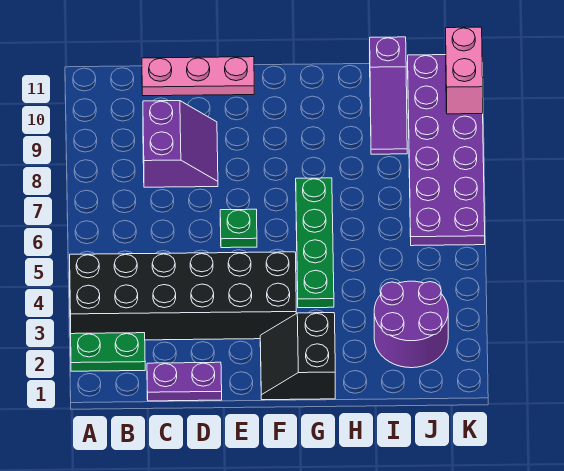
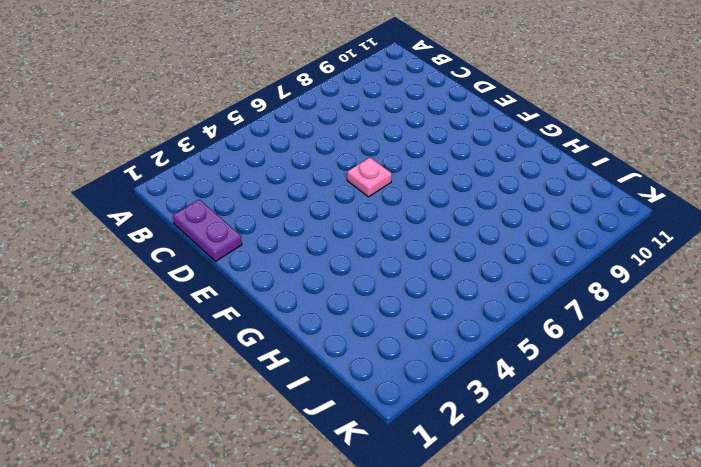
pink 1x1 plate [347,157,392,197] -> green 1x1 plate [220,209,257,248]
none -> green 1x2 plate [71,333,145,371]
none -> black 2x6 brick [70,252,296,340]
none -> purple 2x2 slope [143,101,218,187]

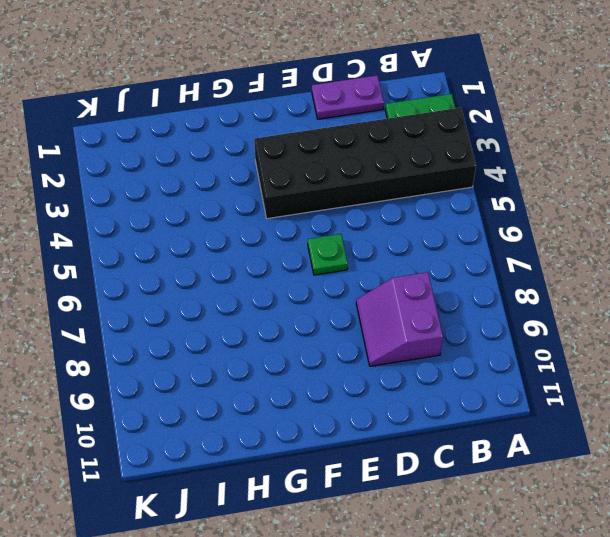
none -> pink 1x3 plate [142,57,254,96]
none -> black 2x2 slope [260,313,335,400]
none -> green 1x4 plate [296,178,334,308]

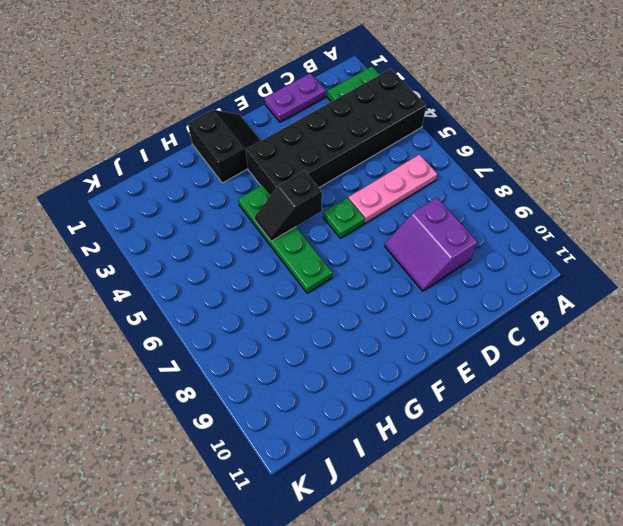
pink 1x3 plate [348,155,437,223] -> pink 1x3 plate moved to [142,57,254,96]
black 1x2 slope [254,171,322,241] -> none
none -> purple 2x2 round brick [374,281,448,368]
none -> purple 1x3 slope [370,37,407,154]
none -> purple 2x6 plate [408,55,485,246]

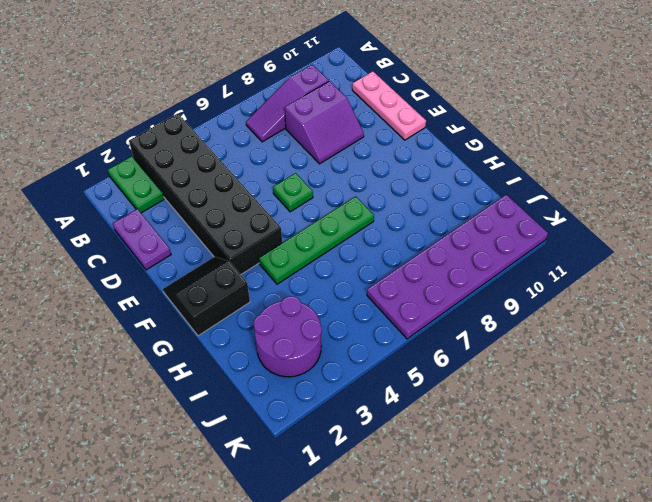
purple 1x3 slope [246,65,329,142] -> purple 1x3 slope moved to [370,37,407,154]
none -> pink 1x2 brick [446,27,483,114]

